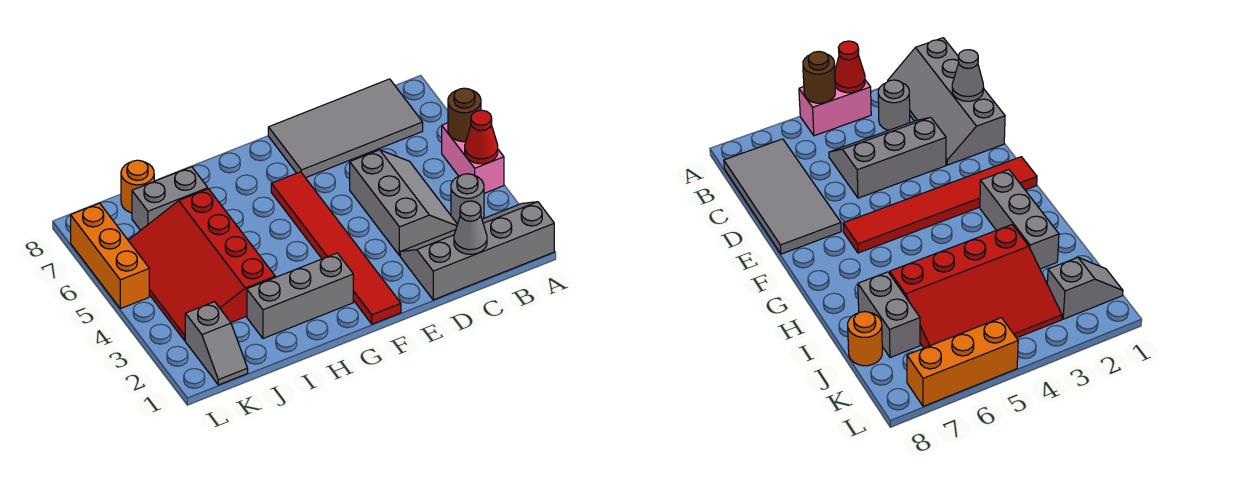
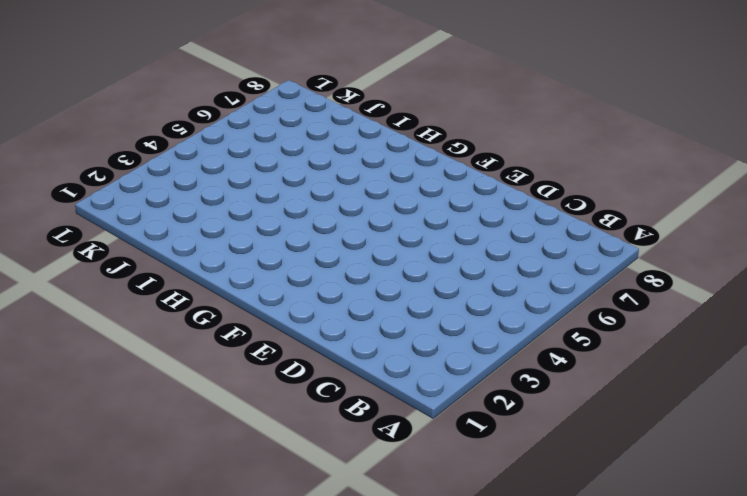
none -> grey 2x4 slope [400,202,554,300]
none -> pink 1x2 brick [442,123,504,193]
none -> grey 1x1 round brick [451,174,484,224]

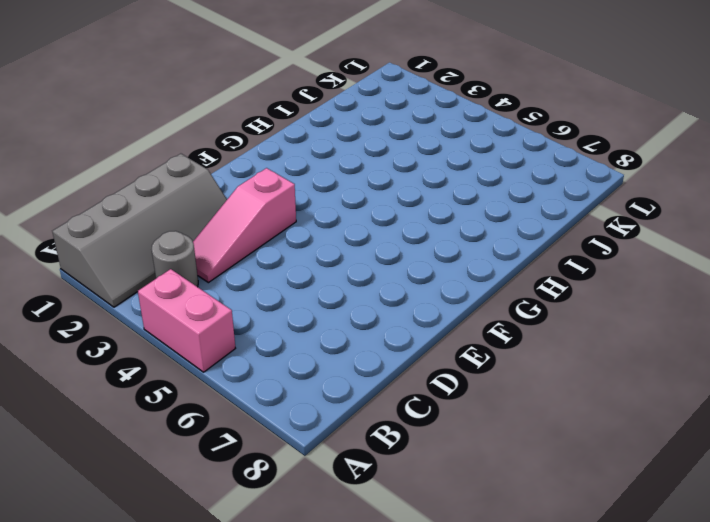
pink 1x3 slope [193,168,296,283] -> grey 2x3 slope [350,150,457,256]
none -> grey 2x4 tile [268,79,423,178]
none -> red 1x6 tile [271,172,401,324]
none -> grey 1x3 brick [247,253,353,338]

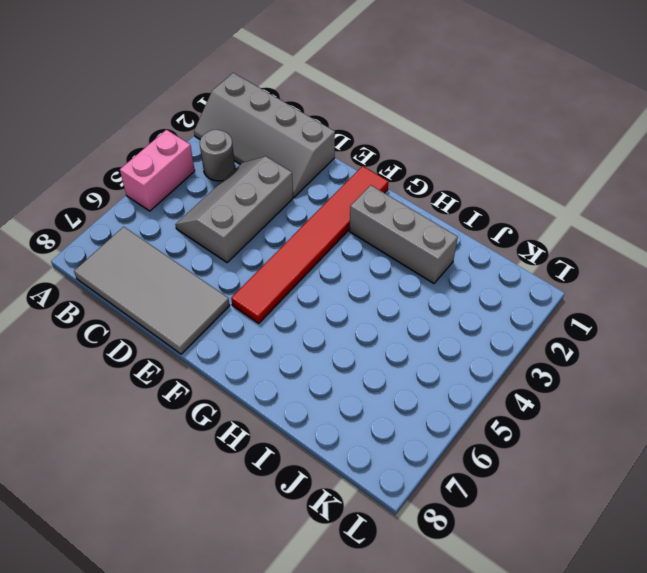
none -> red 3x4 slope [128,189,275,340]
none -> grey 1x2 brick [132,167,208,230]
none -> orange 1x1 round brick [121,160,154,213]

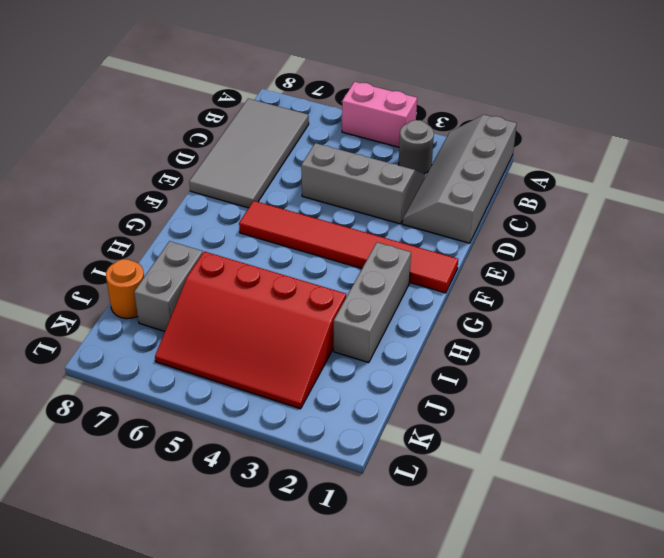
none -> grey 1x2 slope [185,302,248,385]
none -> orange 1x3 brick [71,203,149,309]
none -> red 1x1 cone [465,110,498,164]

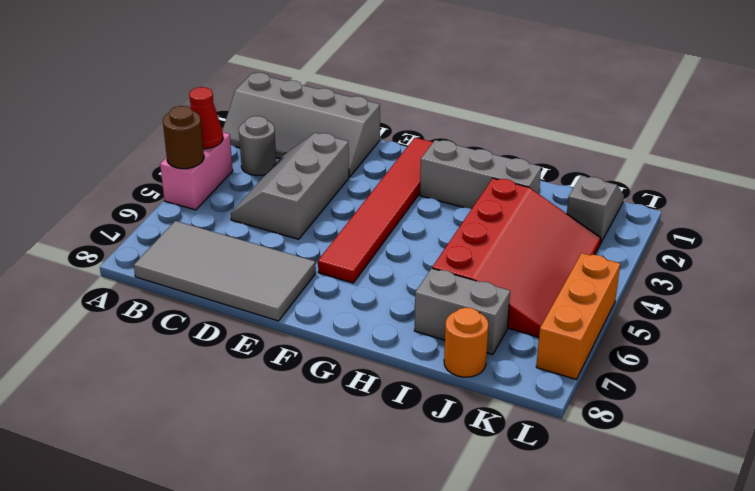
none -> grey 1x1 cone [454,201,487,254]

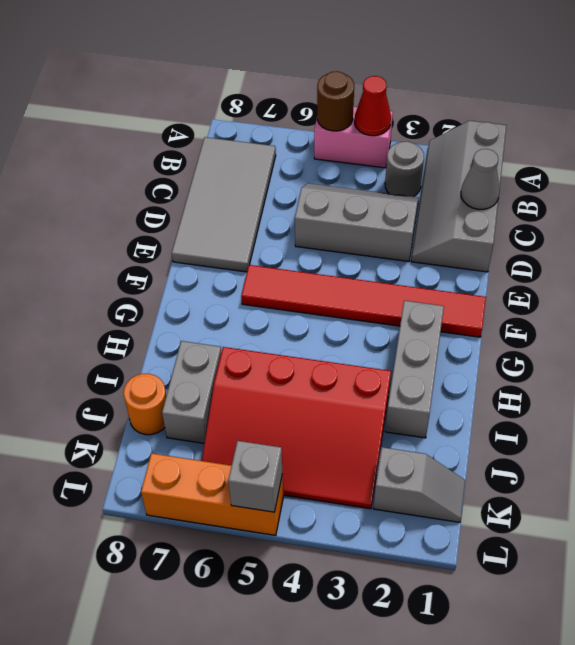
grey 1x1 brick [228,441,282,512] -> none

